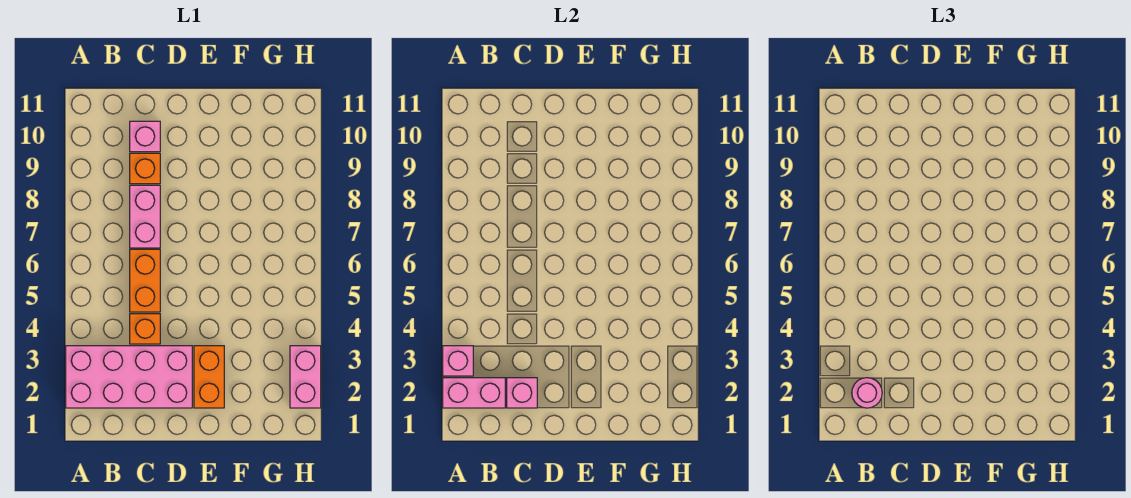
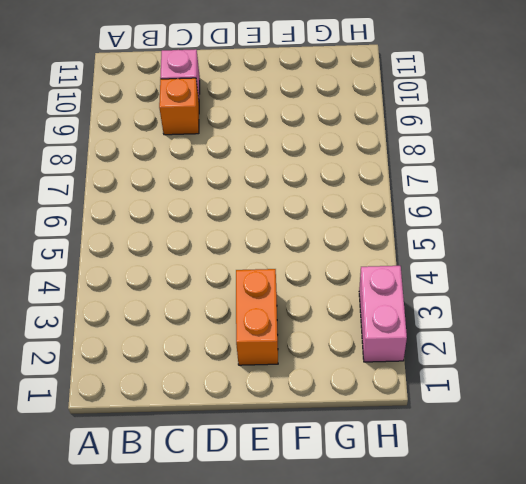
none -> pink 2x4 brick [66,346,192,408]
none -> orange 1x1 brick [130,314,160,344]
none -> orange 1x2 brick [130,249,160,312]

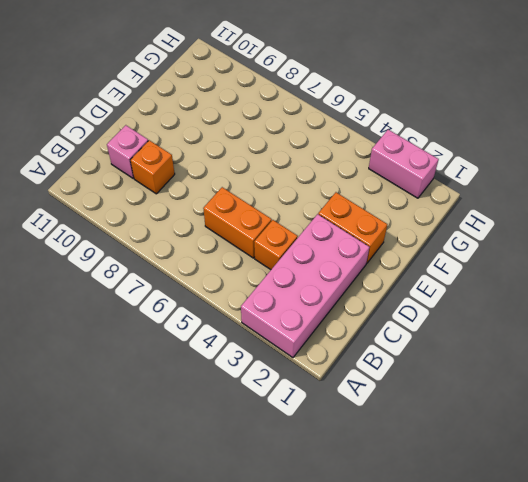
none -> pink 1x2 brick [130,185,160,248]
none -> pink 1x2 brick [443,378,505,408]
none -> pink 1x1 brick [443,346,473,376]

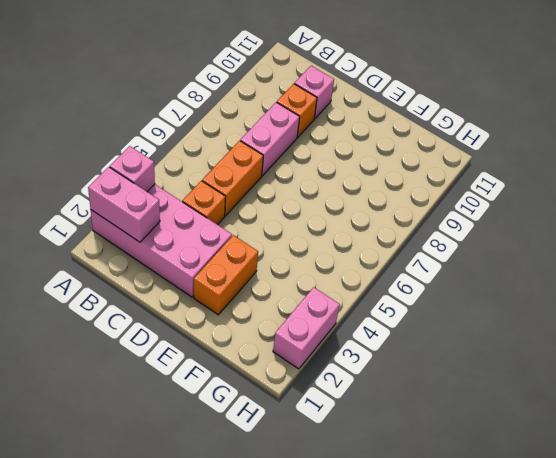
none -> pink 1x1 brick [507,378,537,408]
none -> pink 1x1 round brick [852,378,882,408]

